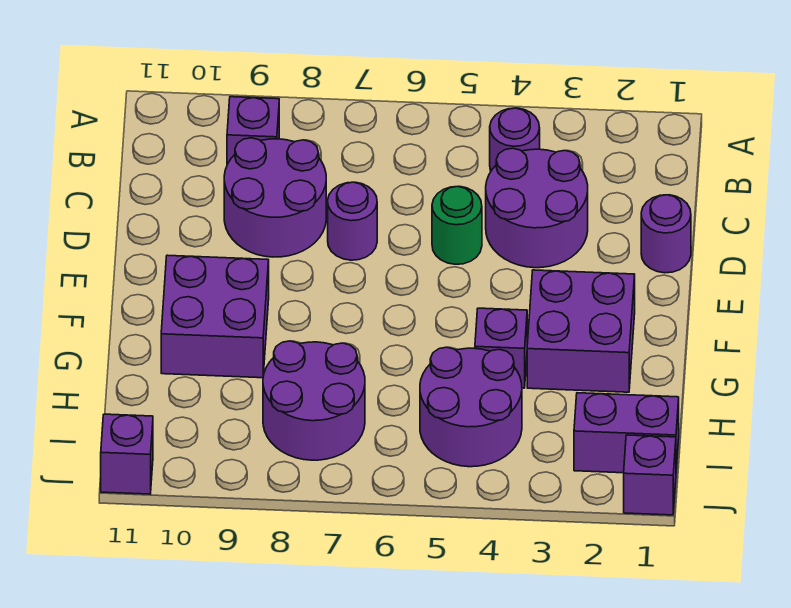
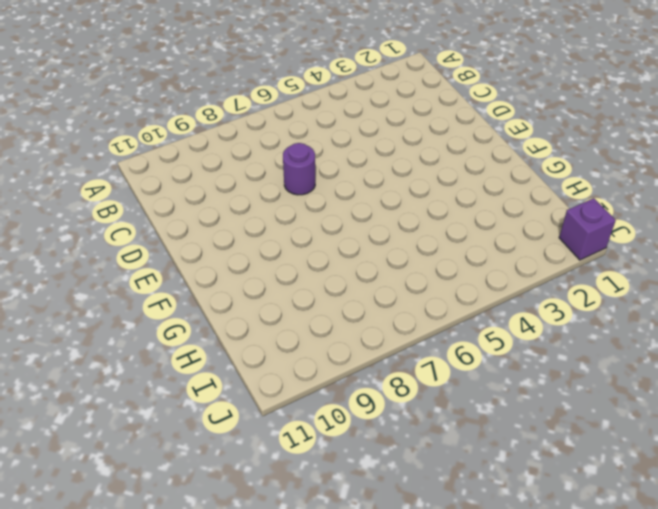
none -> purple 1x1 round brick [490,108,540,171]
none -> purple 1x1 brick [227,97,279,164]
none -> purple 2x2 round brick [486,148,588,268]

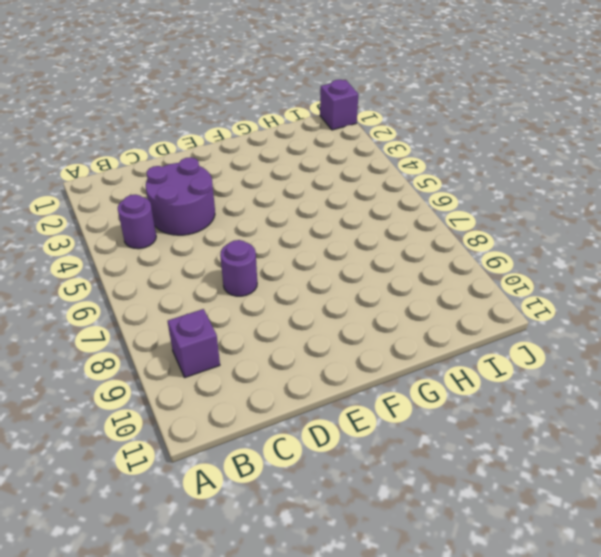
none -> purple 2x2 round brick [224,138,326,257]
none -> purple 1x1 round brick [641,195,691,273]
none -> green 1x1 round brick [432,186,482,264]

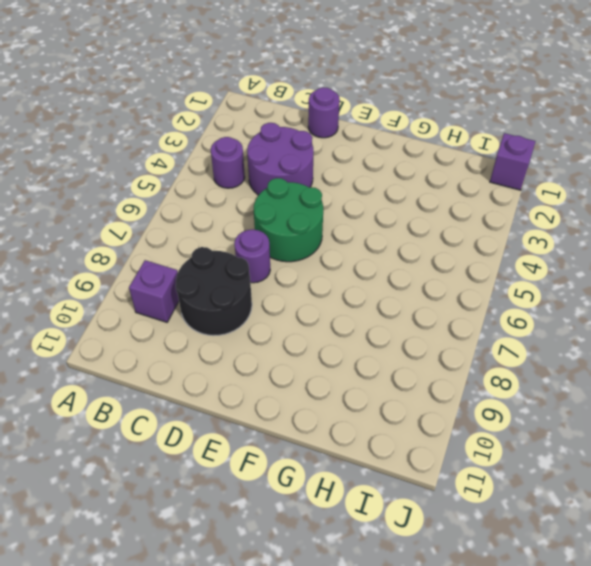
black 2x2 round brick [176,247,252,336] -> purple 2x2 round brick [224,138,326,257]
green 2x2 round brick [254,178,323,262] -> green 1x1 round brick [432,186,482,264]
none -> purple 2x2 brick [527,270,635,392]
none -> purple 2x2 brick [161,255,269,378]
none -> purple 1x1 brick [475,308,527,388]

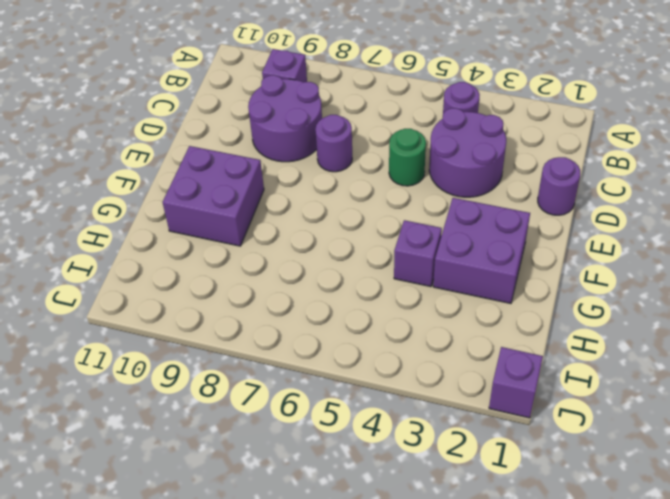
none -> purple 2x2 round brick [420,347,522,467]
none -> purple 2x2 round brick [263,341,365,460]
none -> purple 1x2 brick [574,393,679,473]

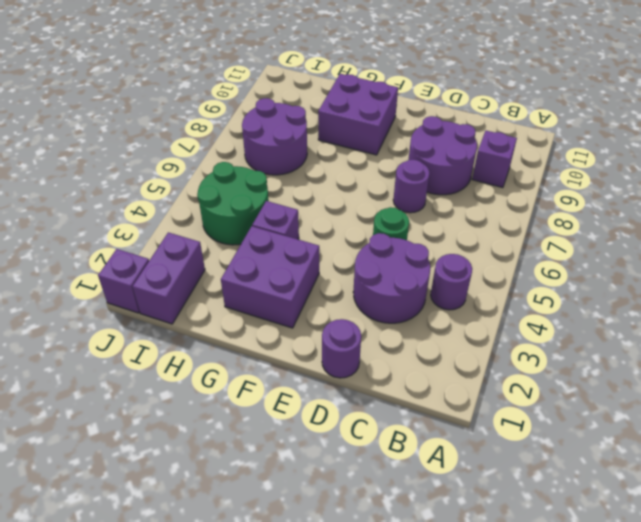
green 2x2 round brick [197,162,269,245] -> purple 2x2 round brick [420,347,522,467]
none -> purple 1x1 brick [101,414,153,494]

